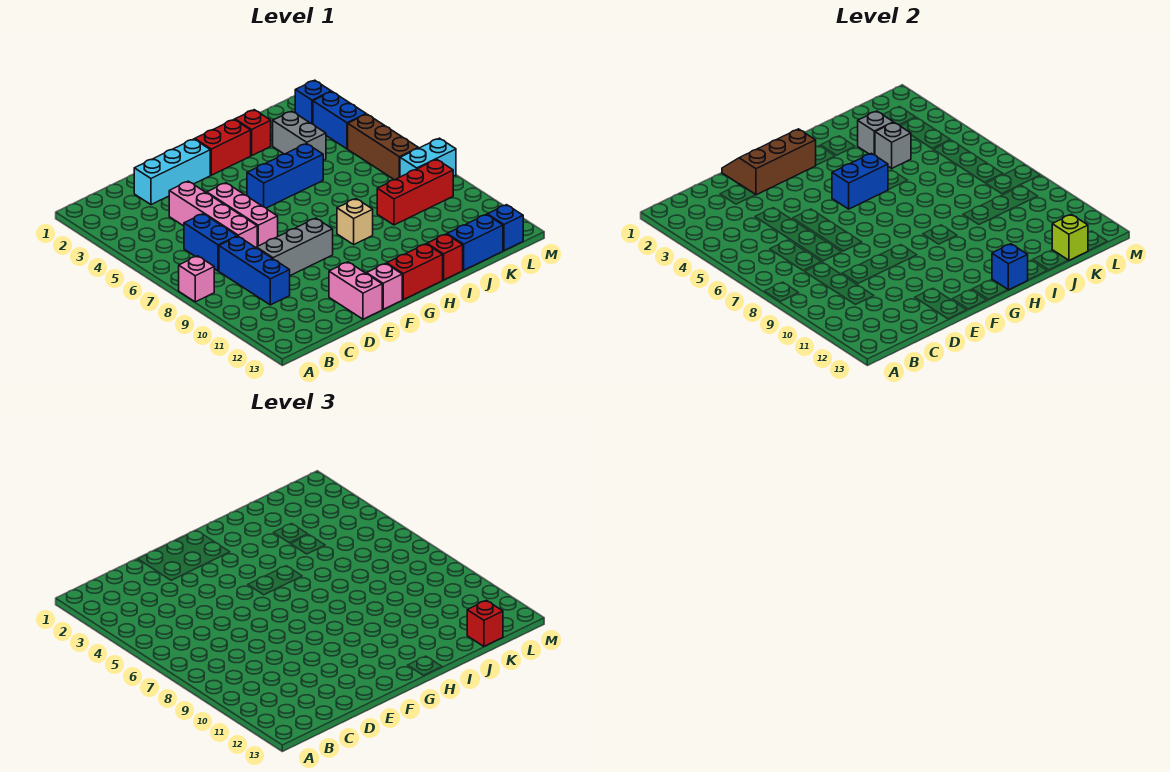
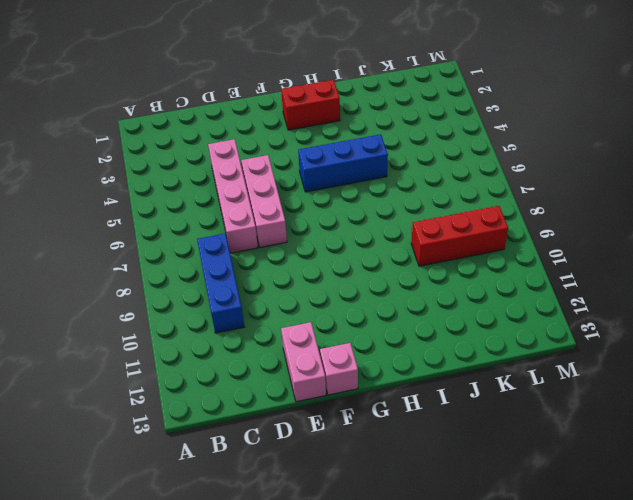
none -> pink 1x1 brick [179,256,214,302]
none -> blue 1x2 brick [184,214,237,271]
none -> cyan 1x3 brick [134,139,210,205]
none -> grey 1x3 brick [256,218,333,276]

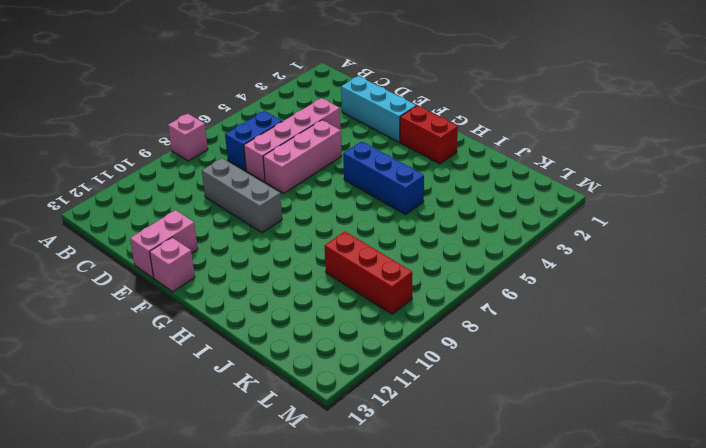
none -> blue 1x3 brick [219,236,290,305]
none -> red 1x2 brick [387,244,443,300]
none -> tan 1x1 brick [337,199,373,244]
none -> red 1x1 brick [235,110,271,156]

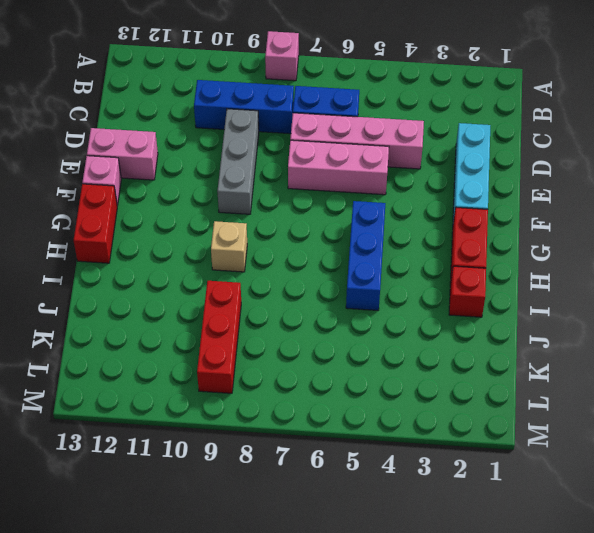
none -> red 1x1 brick [427,234,463,280]
none -> grey 1x2 brick [273,111,326,160]
none -> blue 1x2 brick [447,214,503,270]
none -> blue 1x1 brick [295,80,331,124]

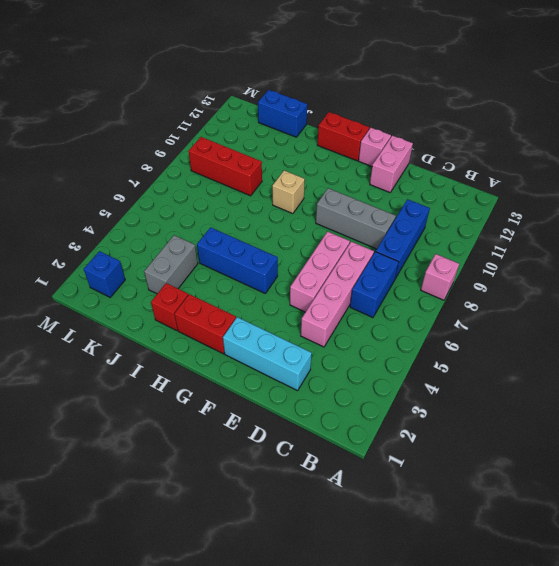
none -> red 1x1 brick [427,234,463,280]
none -> blue 1x2 brick [313,92,366,149]
none -> brown 1x3 brick [348,114,418,180]
none -> cyan 1x2 brick [400,138,456,177]

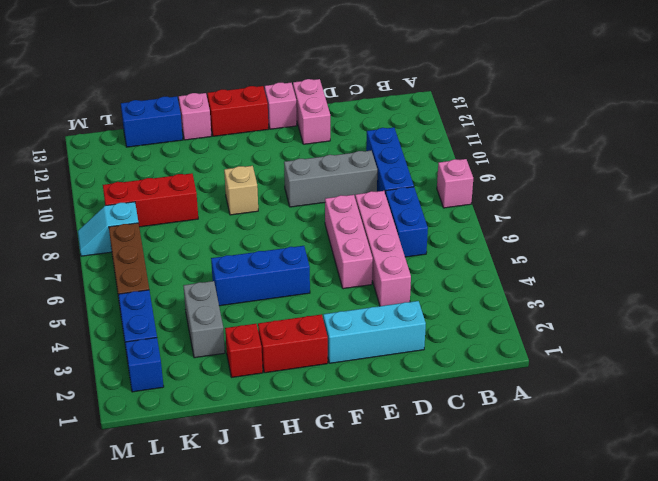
pink 1x1 brick [179,93,211,140] -> red 1x1 brick [427,234,463,280]
cyan 1x2 slope [78,202,138,256] -> cyan 1x2 brick [400,138,456,177]
none -> blue 1x1 brick [487,205,523,251]
none -> brown 2x3 slope [722,129,816,195]
none -> blue 1x2 brick [832,153,888,209]
none -> blue 1x1 brick [992,244,1028,290]

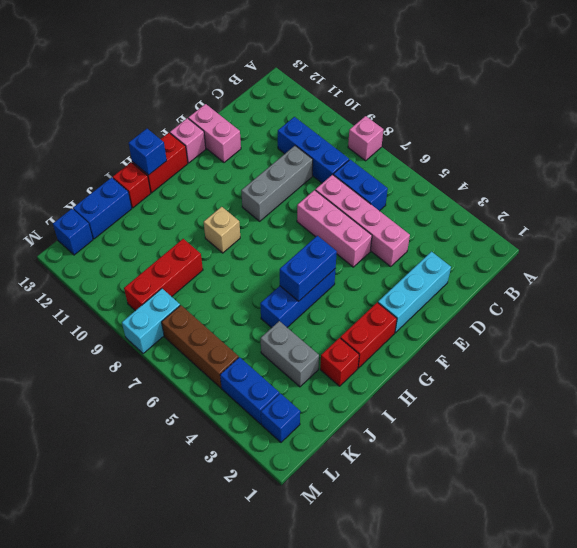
none -> brown 2x3 slope [722,129,816,195]
none -> grey 1x1 brick [858,111,893,155]
none -> grey 1x1 brick [875,123,911,168]
none -> lime 1x1 brick [1052,214,1088,261]

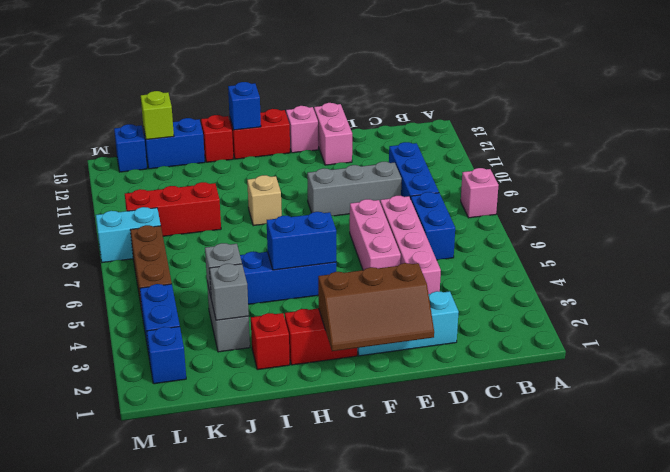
none -> red 1x1 brick [467,600,503,646]

